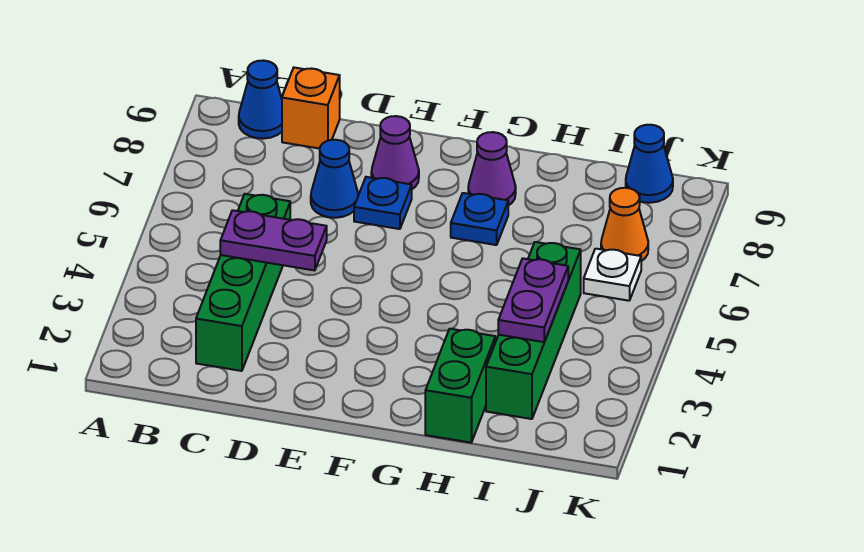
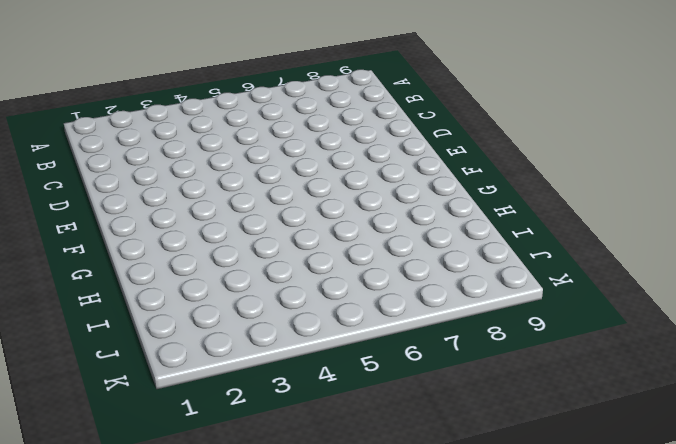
none -> blue 1x1 cone [239,60,282,139]
none -> green 1x4 brick [196,194,290,371]
none -> orange 1x1 brick [282,68,340,149]

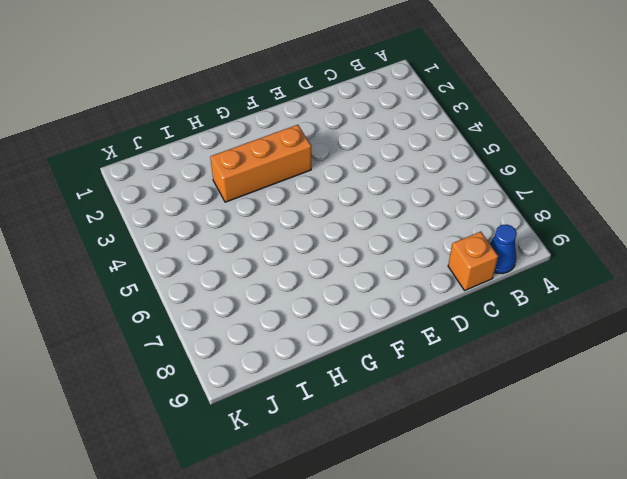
orange 1x3 brick [210,125,311,202] -> none
none -> green 1x4 brick [196,194,290,371]
none -> blue 1x1 cone [311,140,358,218]
none -> blue 1x1 plate [354,177,412,229]

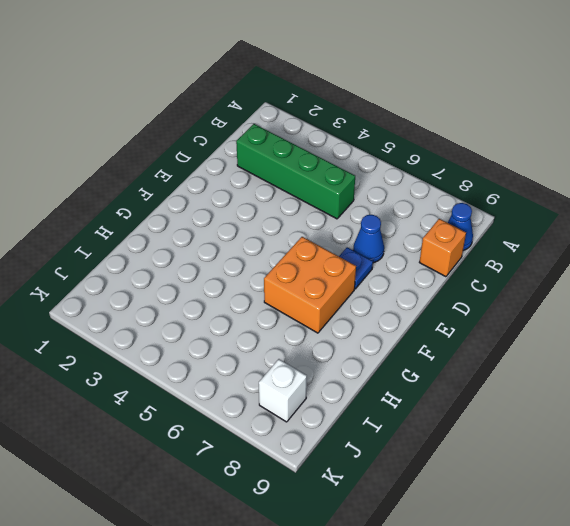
orange 2x2 brick [264,237,356,333] -> blue 1x1 plate [451,193,508,245]
white 1x1 brick [259,359,307,422] -> none
none -> purple 1x1 cone [371,116,419,189]
none -> purple 1x1 cone [468,132,516,206]
none -> green 1x2 brick [425,329,495,443]

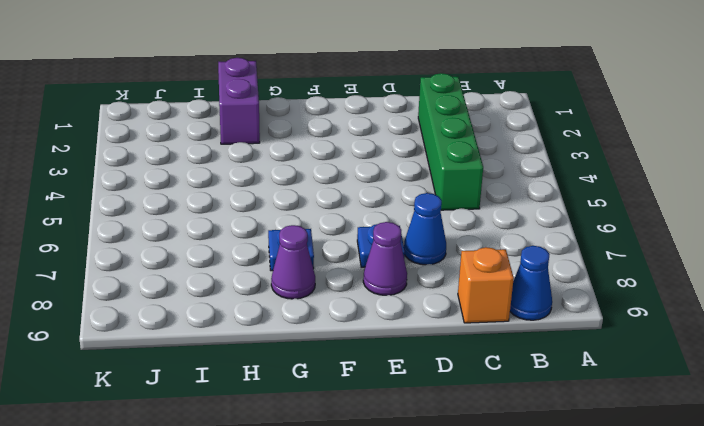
purple 1x2 brick [218,58,260,144] -> green 1x2 brick [425,329,495,443]
none -> green 1x4 brick [486,242,581,419]
none -> white 1x1 plate [584,249,641,301]
none -> orange 1x1 cone [601,188,648,261]

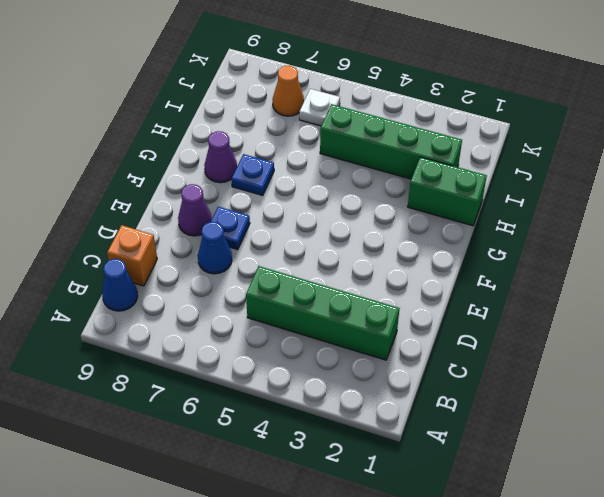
none -> blue 1x1 cone [626,125,673,203]
none -> purple 1x2 plate [220,210,327,270]
none -> purple 1x2 plate [498,258,568,342]

